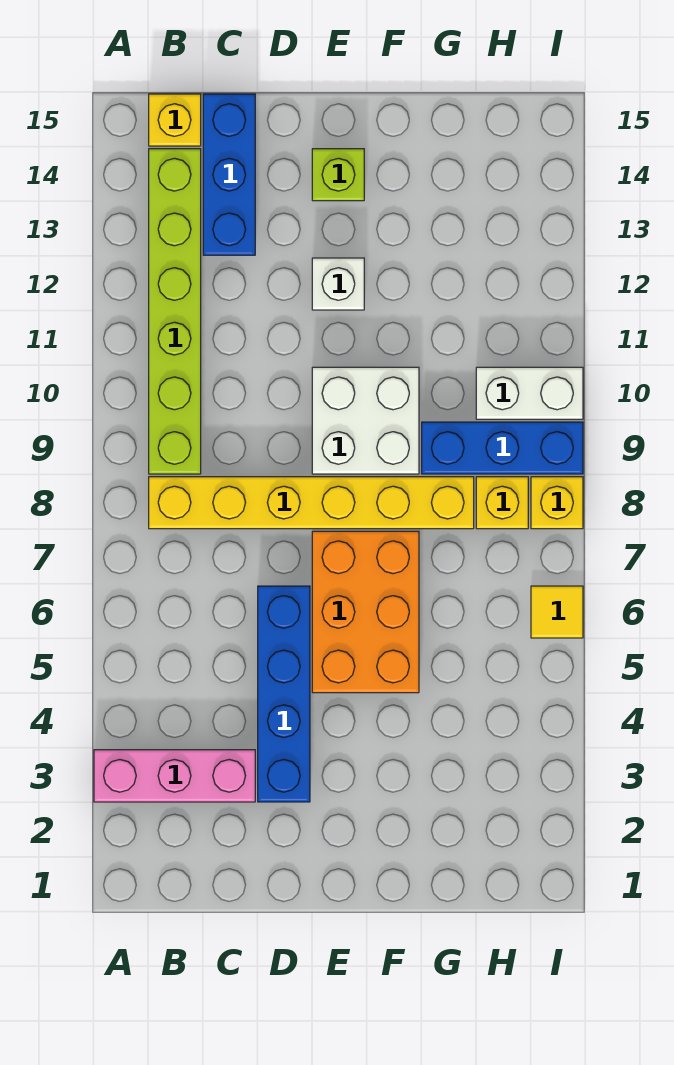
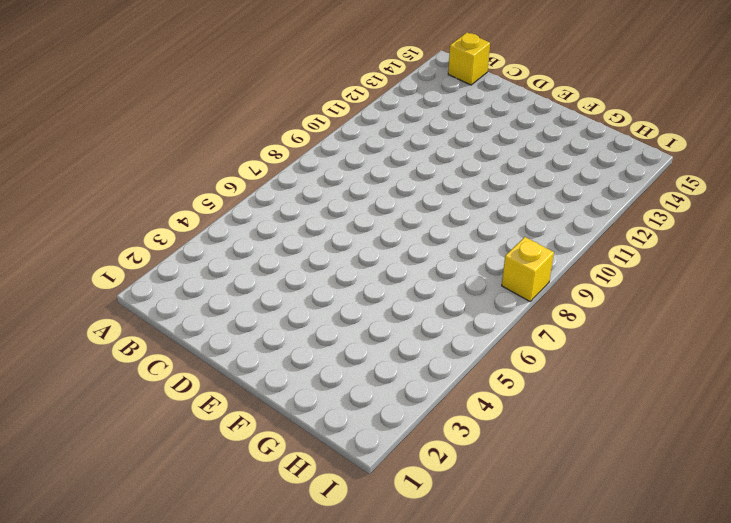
none -> pink 1x3 brick [94,750,255,802]
none -> yellow 1x6 brick [149,477,474,529]
none -> lime 1x6 brick [149,149,201,474]

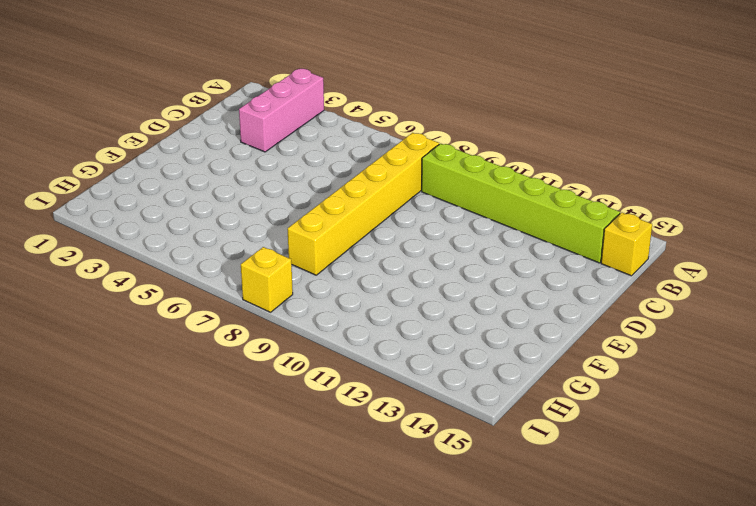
none -> blue 1x3 brick [203,94,255,255]
none -> blue 1x4 brick [258,586,310,802]
none -> orange 2x3 brick [312,531,419,693]

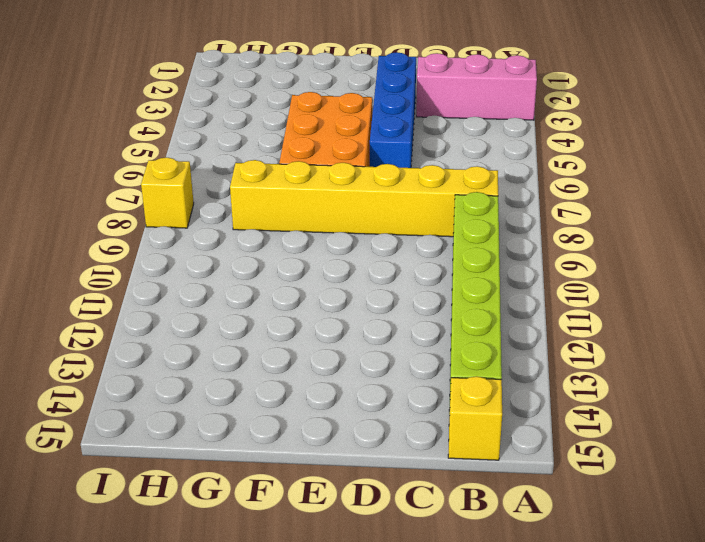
none -> blue 1x3 brick [203,94,255,255]
none -> white 2x2 brick [312,367,419,474]
none -> white 1x1 brick [312,258,364,310]

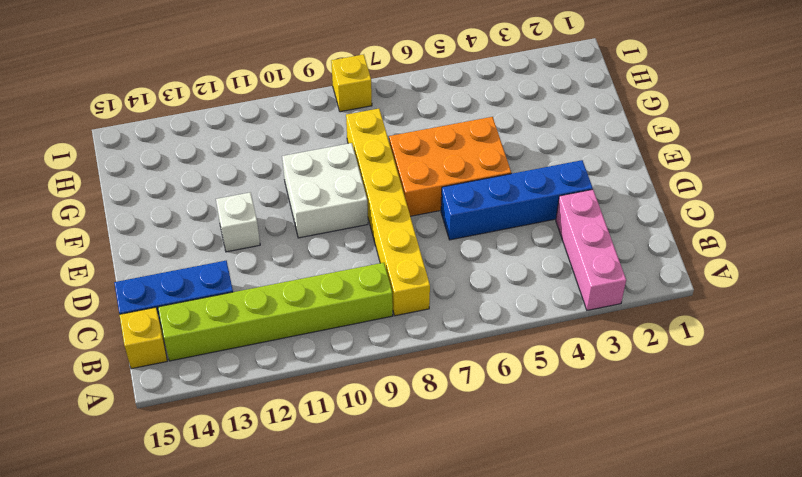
none -> lime 1x1 brick [312,149,364,201]
none -> blue 1x3 brick [422,422,583,474]
none -> yellow 1x1 brick [476,477,528,529]

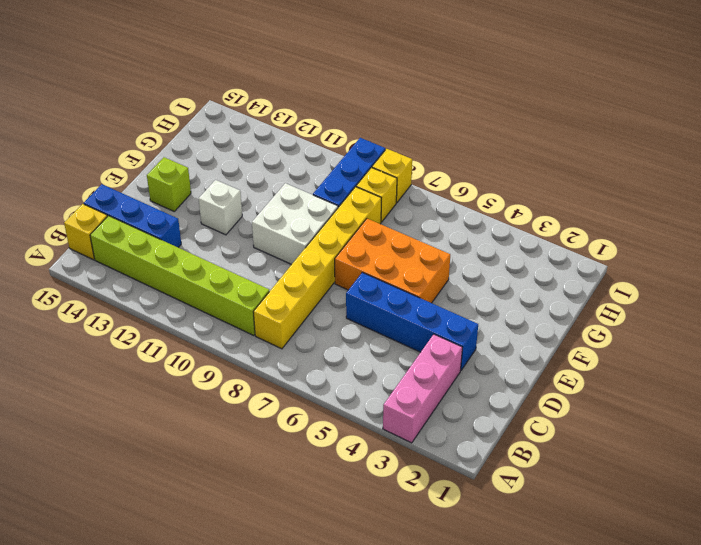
none -> white 1x2 brick [476,367,583,419]
none -> yellow 1x1 tile [531,586,583,638]

